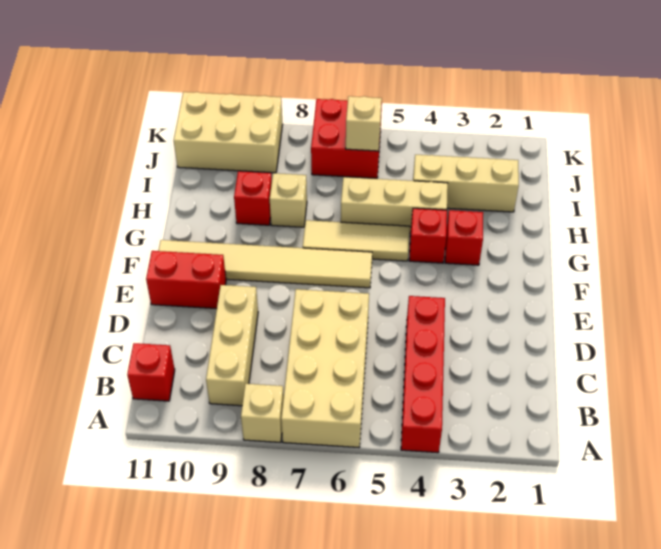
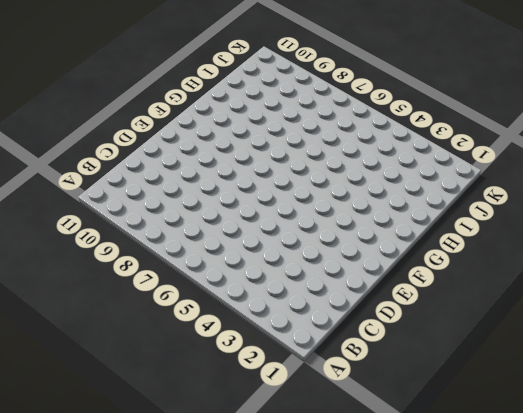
none -> red 1x4 brick [401,296,445,453]
none -> tan 2x4 brick [281,289,369,447]
none -> tan 1x1 brick [241,384,284,442]

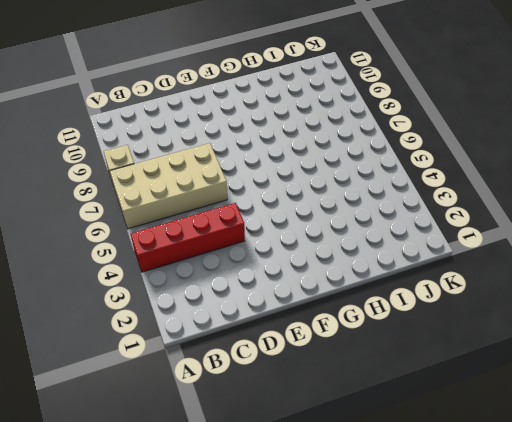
none -> tan 1x3 brick [206,285,258,406]
none -> red 1x1 brick [127,343,175,401]
none -> red 1x2 brick [146,251,226,309]

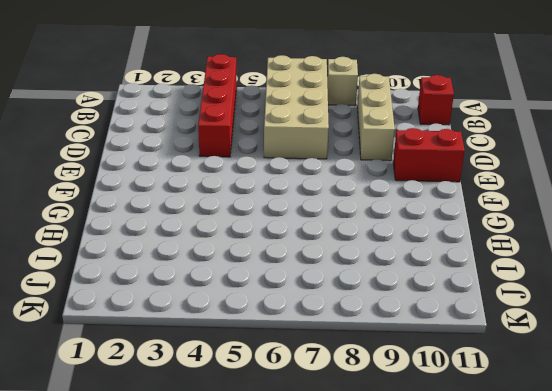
none -> tan 1x6 tile [158,240,372,288]
none -> red 1x1 brick [445,210,483,265]
none -> red 1x1 brick [409,208,447,263]

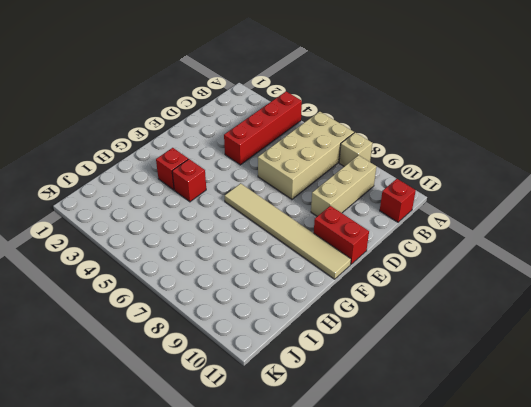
none -> tan 1x3 tile [303,220,410,261]
none -> tan 1x3 brick [341,177,448,233]
none -> tan 1x1 brick [270,173,307,227]

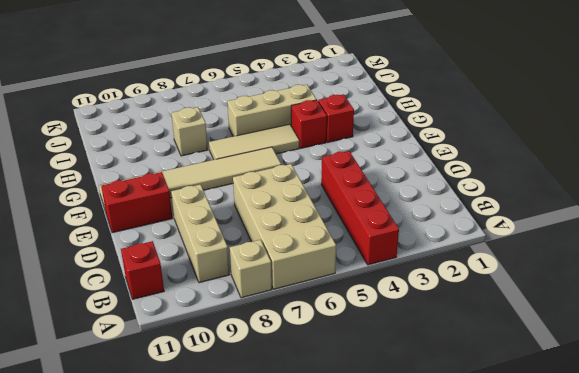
none -> red 1x1 brick [234,171,272,225]
none -> tan 1x3 brick [413,155,519,212]
none -> red 2x2 brick [311,99,382,178]

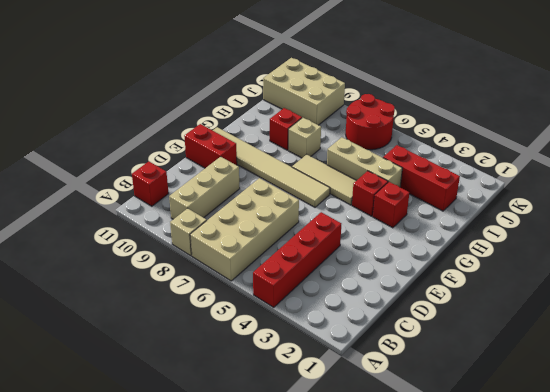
red 1x3 brick [383,145,460,211] -> tan 1x3 brick [413,155,519,212]
red 2x2 round brick [346,94,395,150] -> red 2x2 brick [311,99,382,178]
none -> tan 1x1 brick [346,96,382,151]

